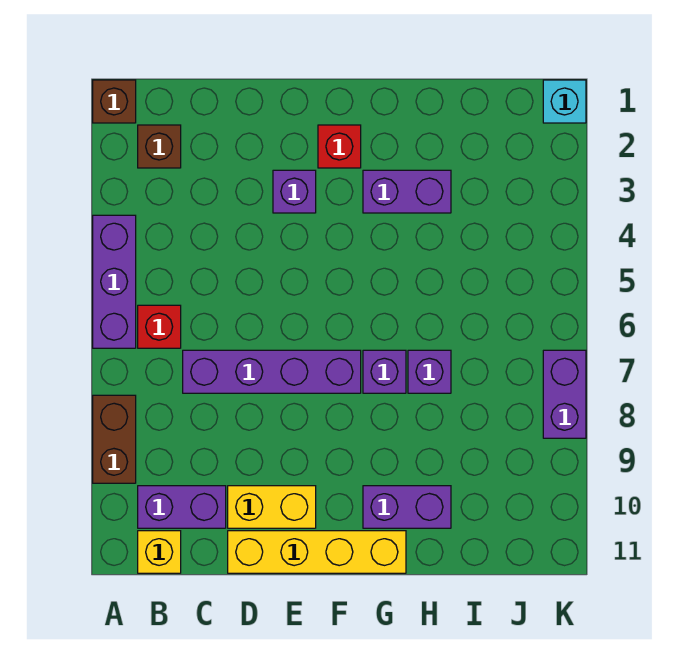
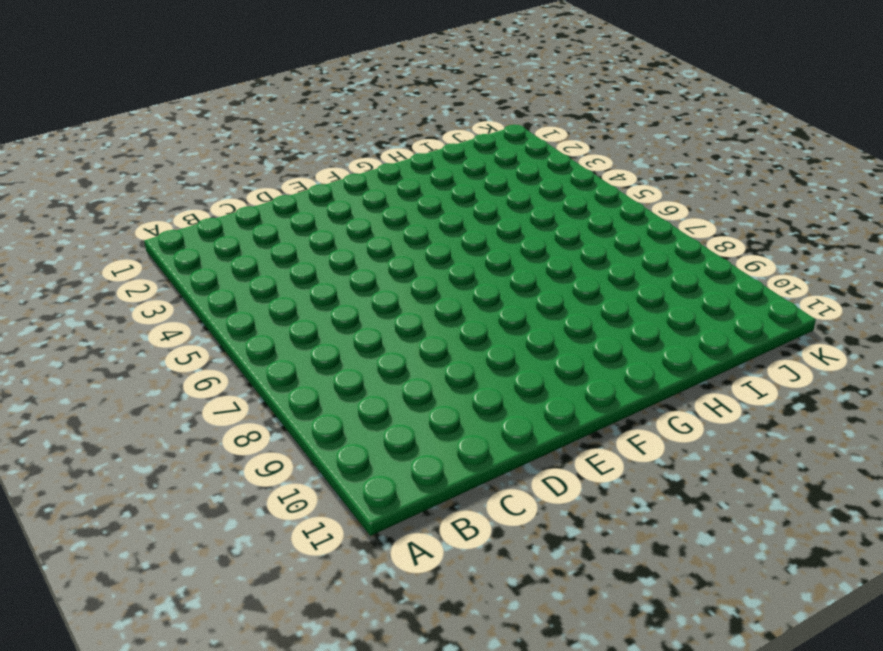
none -> brown 1x1 brick [93,80,136,123]
none -> purple 1x3 brick [93,215,136,348]
none -> brown 1x2 brick [93,395,136,483]

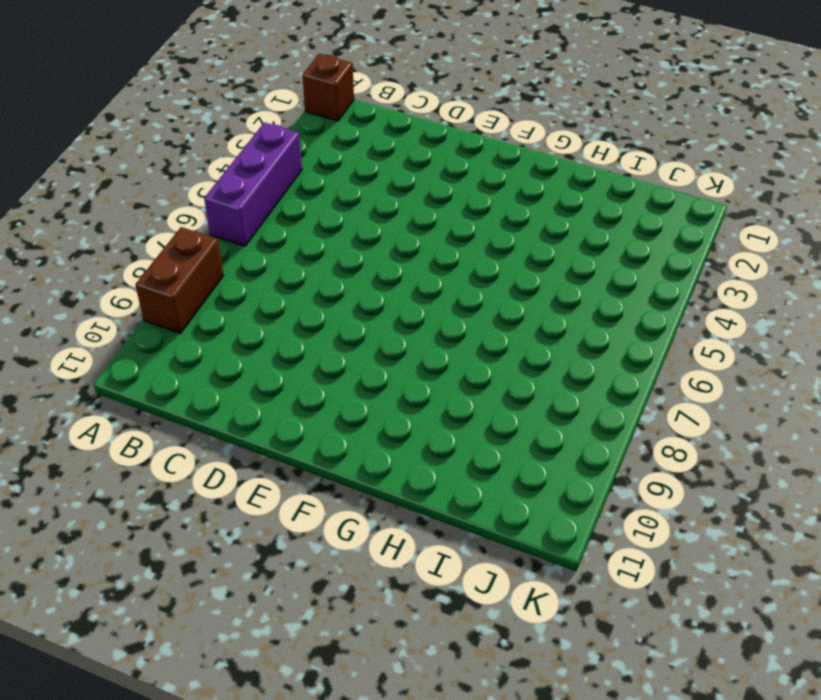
none -> brown 1x1 brick [138,125,181,168]
none -> red 1x1 brick [138,305,181,348]
none -> purple 1x2 brick [138,486,226,528]

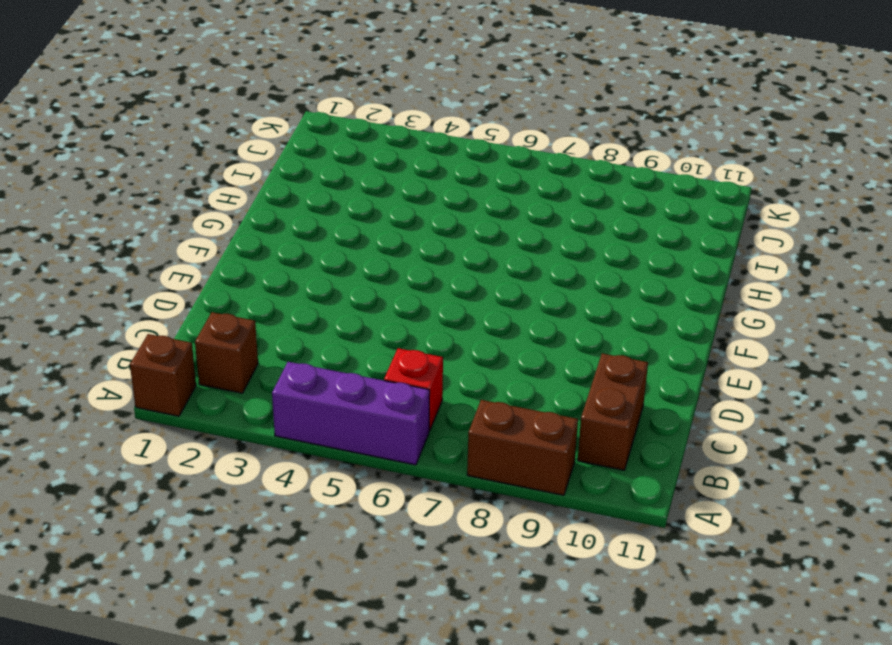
brown 1x2 brick [578,353,648,470] -> purple 1x2 brick [138,486,226,528]
none -> yellow 1x1 brick [138,531,181,573]
none -> purple 1x4 brick [183,350,361,393]
none -> yellow 1x2 brick [228,486,316,528]

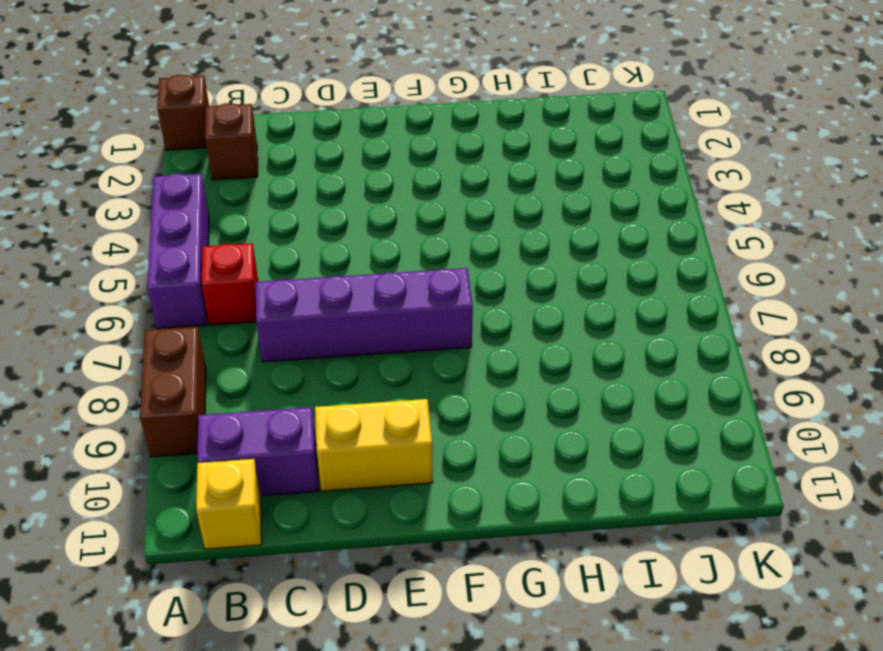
none -> yellow 1x4 brick [228,531,406,573]
none -> purple 1x1 brick [273,170,316,213]
none -> red 1x1 brick [318,125,361,168]

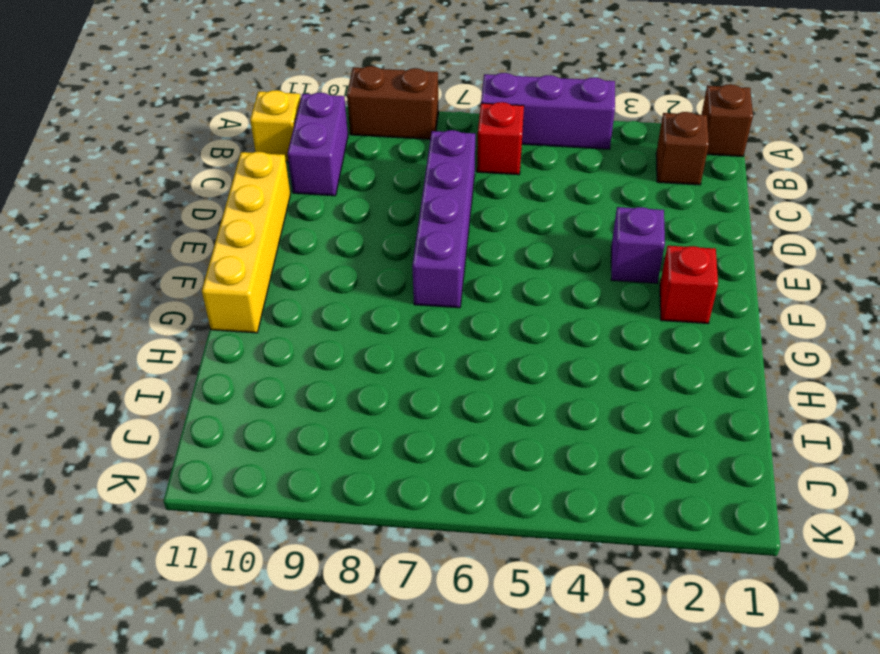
none -> yellow 1x2 brick [228,486,316,528]
none -> purple 1x2 brick [363,170,451,213]
none -> purple 1x1 brick [363,350,406,393]

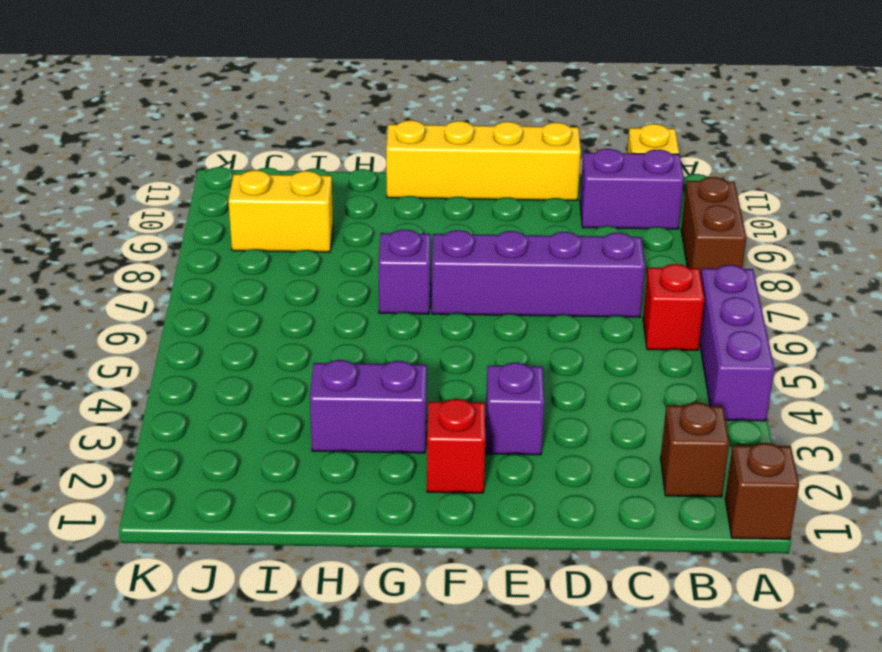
yellow 1x2 brick [228,170,333,252] -> yellow 1x2 brick moved to [228,486,316,528]
none -> purple 1x2 brick [363,486,451,528]
none -> purple 1x1 brick [408,350,451,393]
none -> cyan 1x1 brick [543,80,586,123]

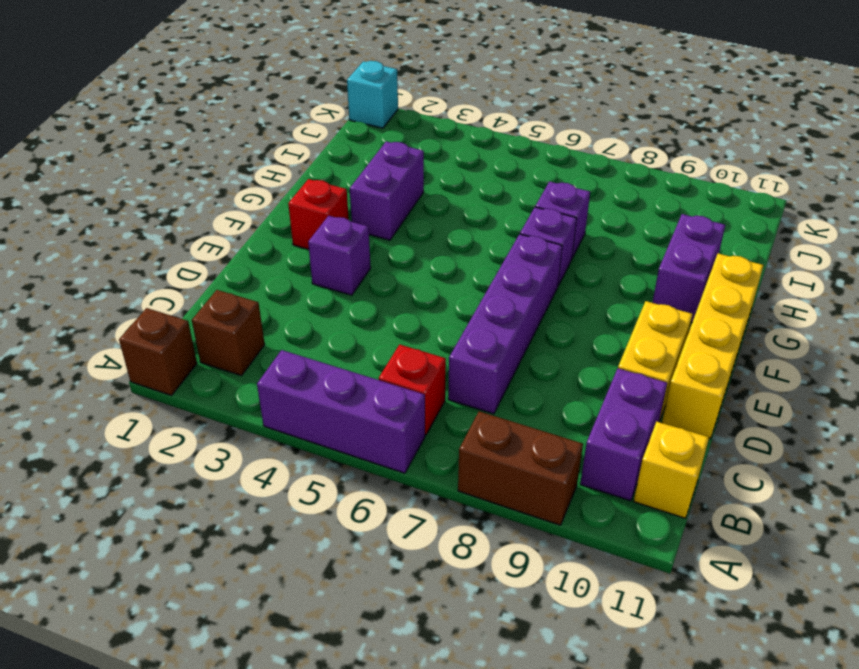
none -> purple 1x2 brick [543,350,586,438]

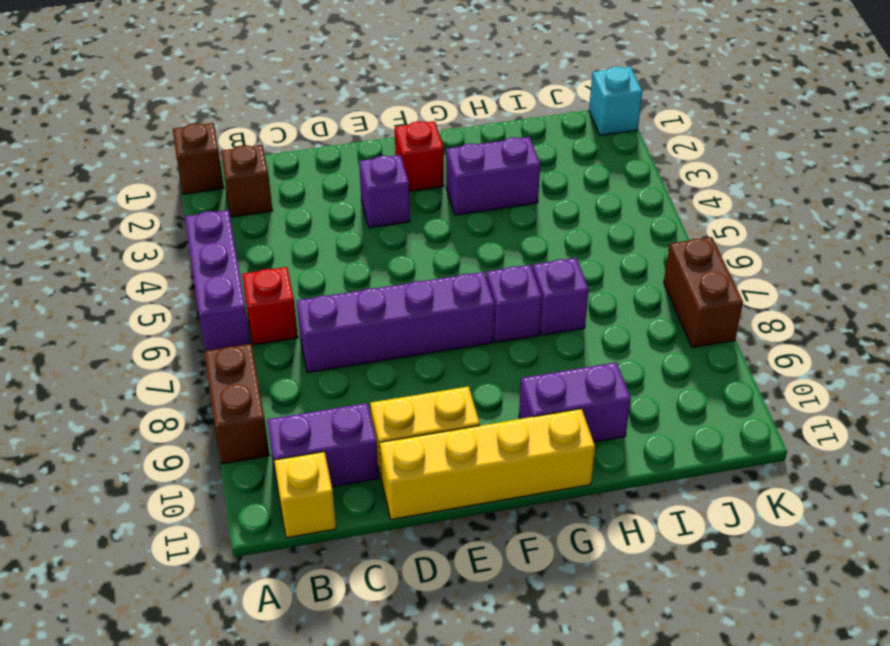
brown 1x2 brick [664,237,743,348] -> purple 1x2 brick [543,350,586,438]

